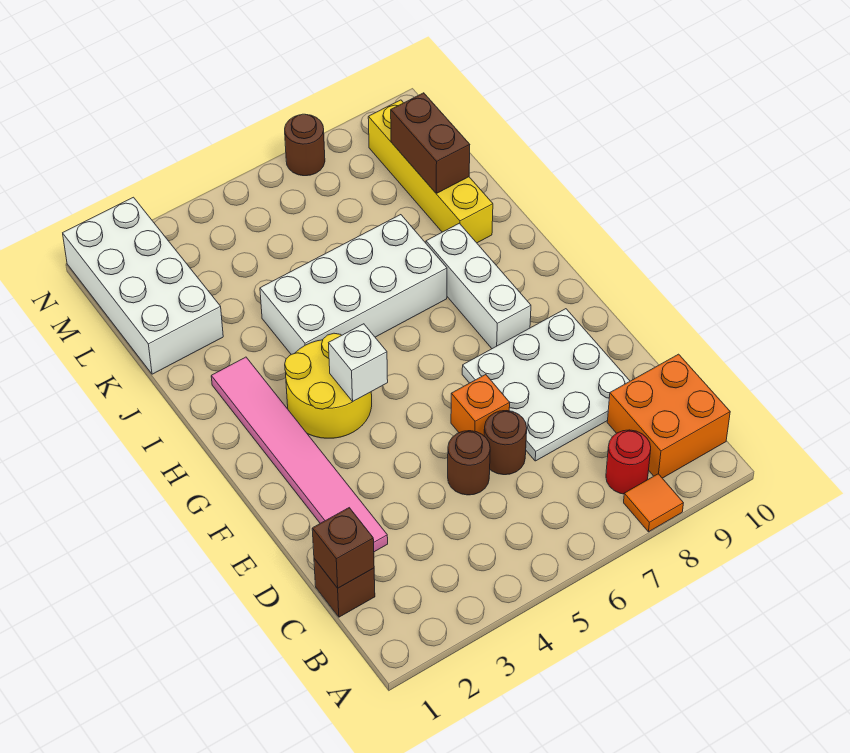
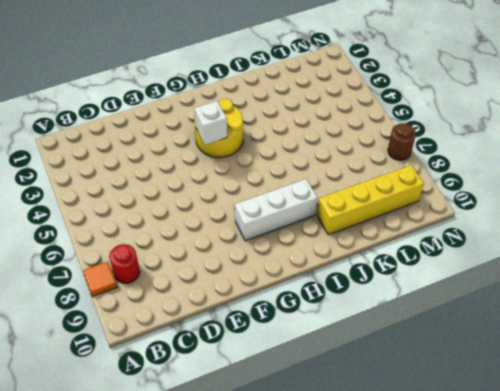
none -> orange 2x2 brick [607,354,730,478]
none -> brown 1x1 brick [314,559,375,617]
none -> pink 1x6 tile [211,357,388,552]

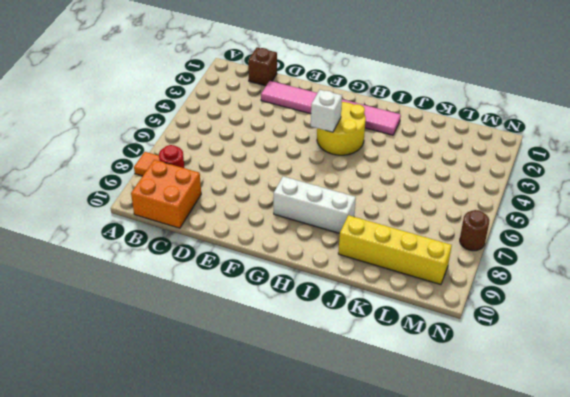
none -> brown 1x1 round brick [448,431,490,495]
none -> brown 1x1 round brick [484,411,527,475]
none -> white 3x3 plate [462,309,630,461]

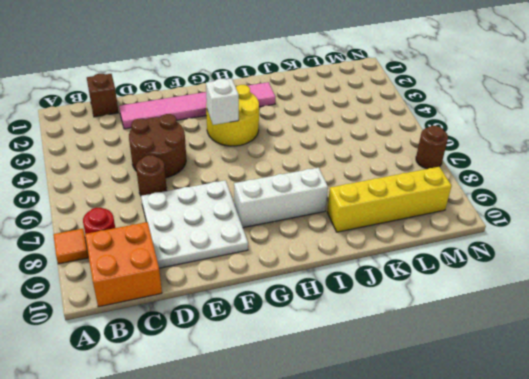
brown 2x2 round brick [129,114,186,178] -> brown 1x1 round brick [448,431,490,495]
none -> orange 1x1 brick [451,375,510,436]
none -> white 2x4 brick [260,215,447,354]
none -> white 2x4 brick [63,197,223,374]

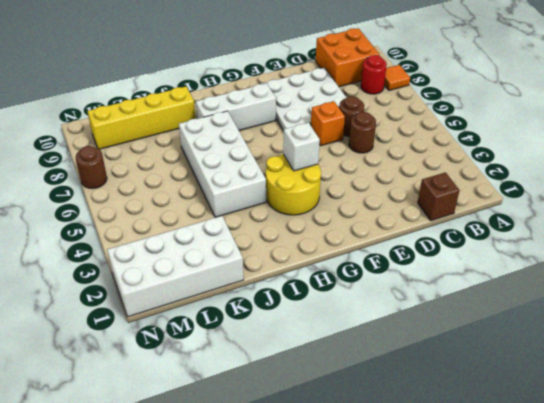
none -> pink 1x6 tile [211,357,388,552]
none -> brown 1x1 brick [312,508,374,588]
none -> brown 1x2 brick [391,93,470,193]

